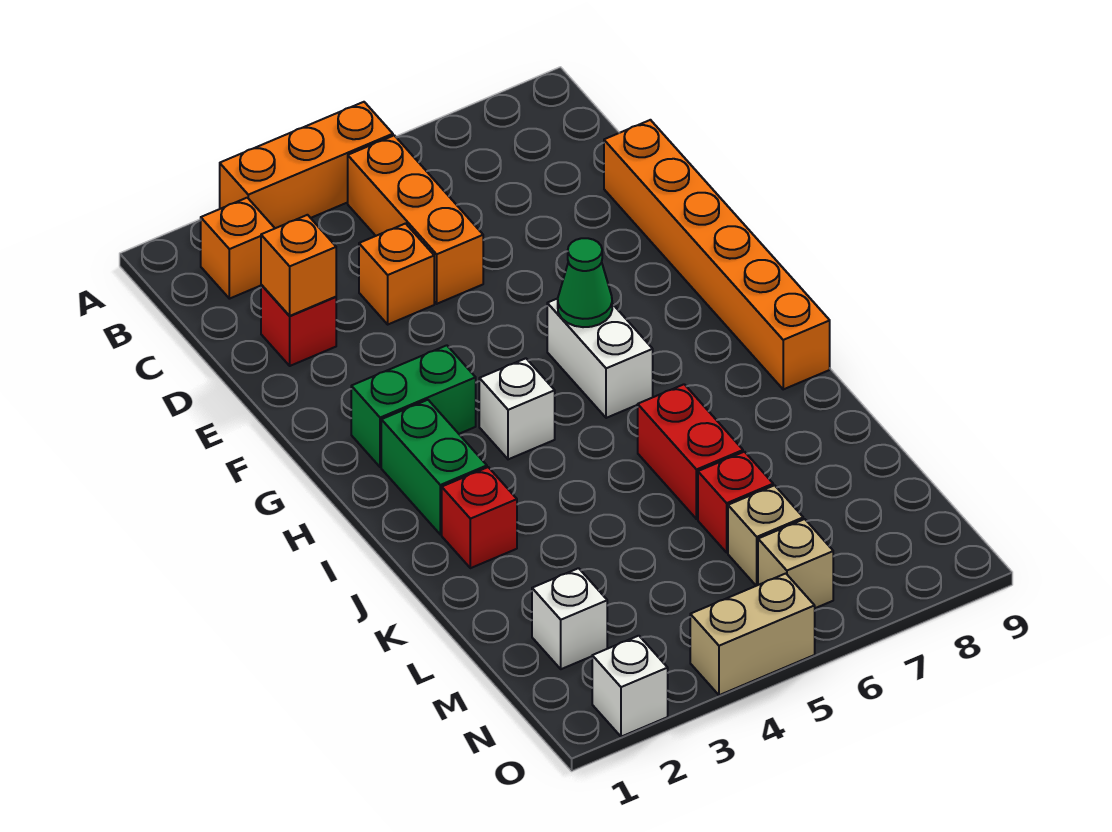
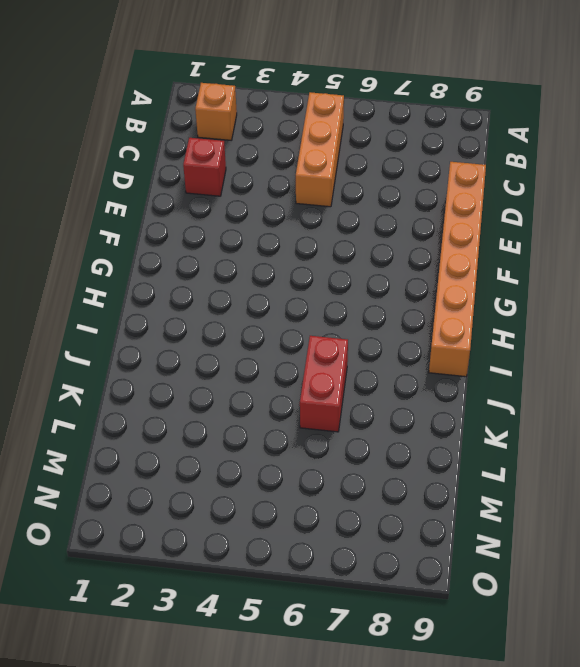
none -> orange 1x3 brick [220,102,393,228]
none -> orange 1x1 brick [359,224,434,324]
none -> green 1x2 brick [351,345,476,467]

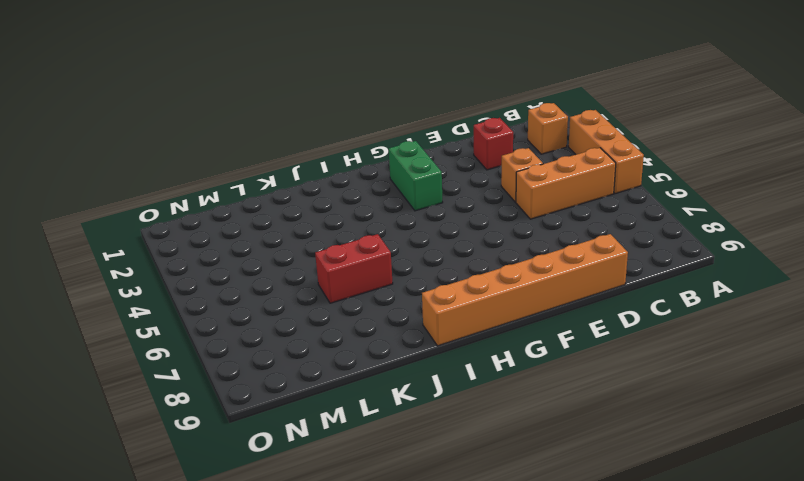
none -> white 1x2 brick [547,298,653,418]
none -> green 1x2 brick [381,400,487,534]
none -> white 1x1 brick [479,358,555,459]

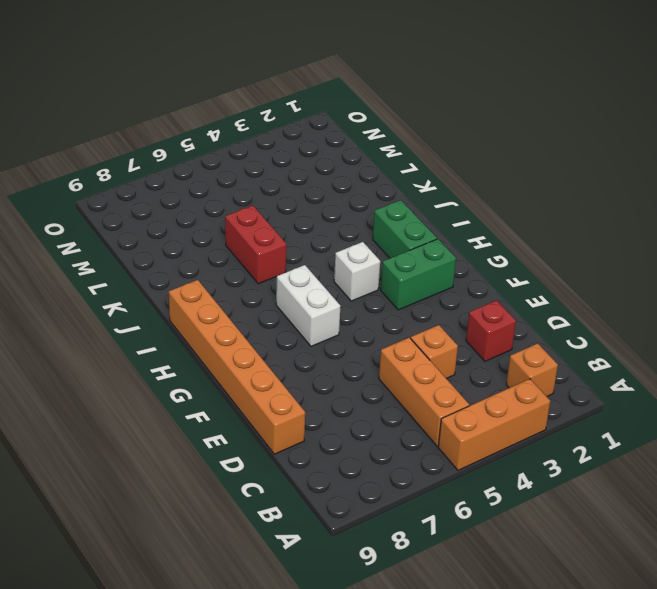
none -> red 1x1 brick [442,467,517,568]
none -> red 1x1 brick [698,452,773,553]
none -> white 1x1 brick [532,568,607,669]

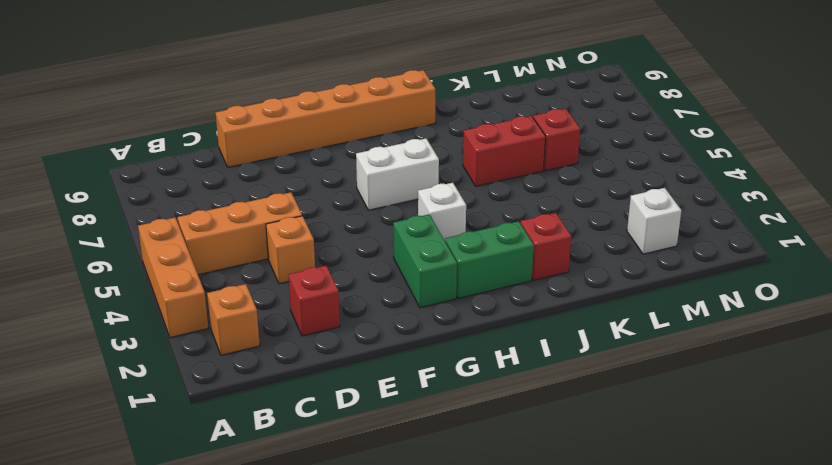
none -> tan 1x1 brick [728,485,803,586]
none -> tan 1x1 brick [758,519,833,608]
none -> white 1x1 brick [592,636,668,737]

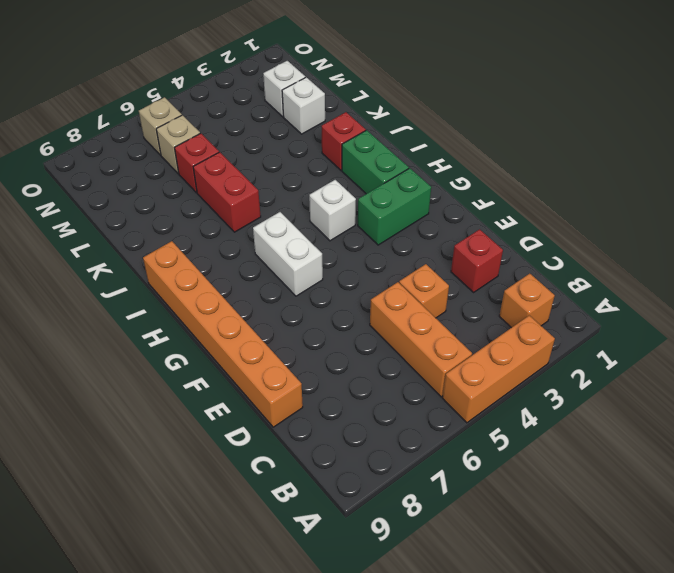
white 1x1 brick [282,77,325,134] -> white 1x1 brick moved to [592,636,668,737]
none -> tan 1x2 brick [690,574,815,695]
none -> orange 1x1 brick [261,215,336,316]
none -> green 1x1 cone [558,238,612,327]

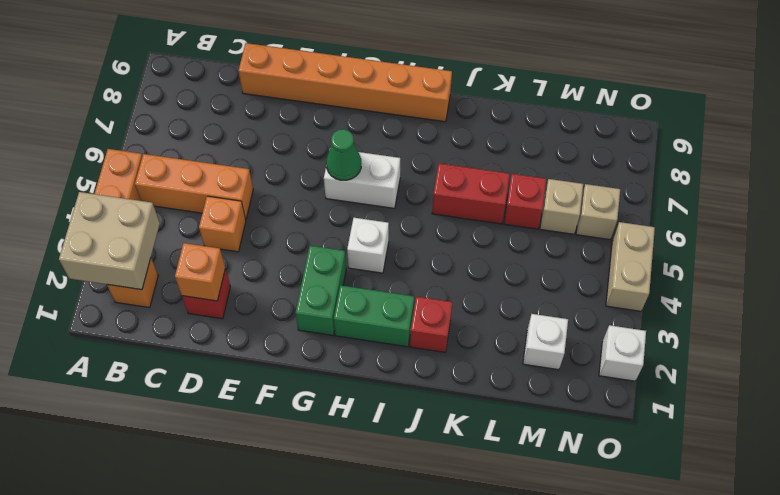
tan 2x2 brick [59,192,160,290] -> none

